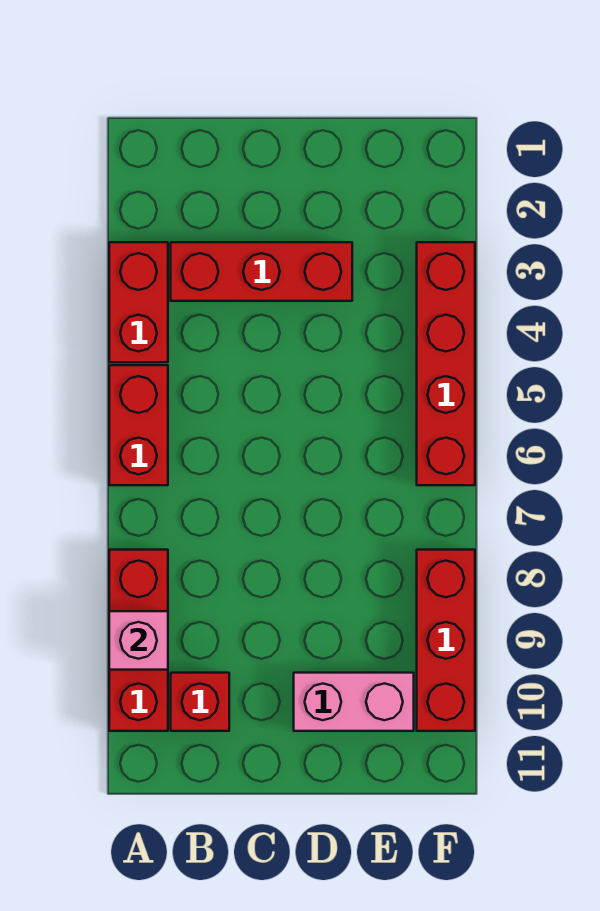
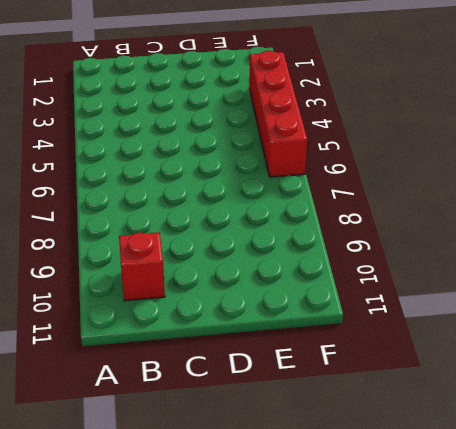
none -> red 1x2 brick [109,242,168,362]
none -> red 1x2 brick [109,365,168,485]

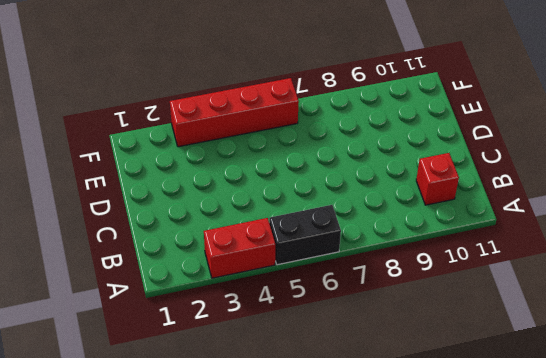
black 1x2 brick [269,205,341,265] -> red 1x2 brick [109,365,168,485]
none -> red 1x3 brick [109,550,168,731]
none -> red 1x3 brick [171,242,352,301]

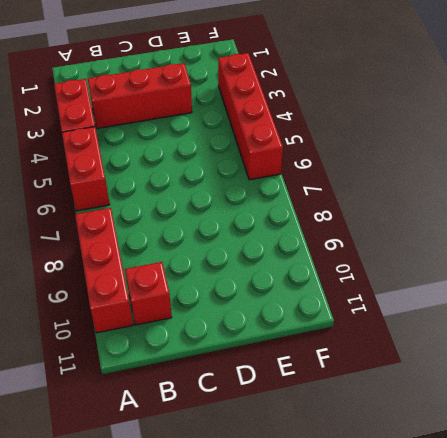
none -> pink 1x2 brick [294,673,414,731]
none -> red 1x3 brick [417,550,475,731]

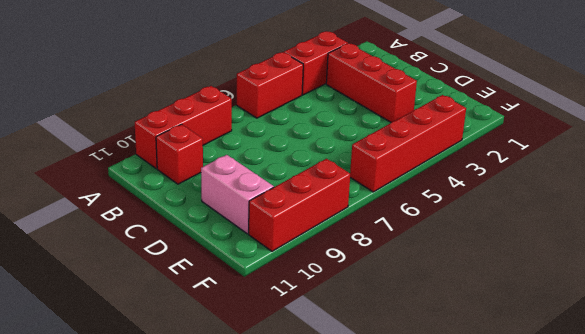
none -> pink 1x1 brick [109,611,168,670]

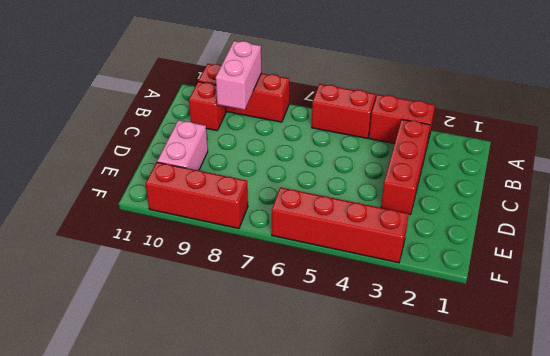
pink 1x2 brick [216,41,261,110] -> pink 1x1 brick [109,611,168,670]

